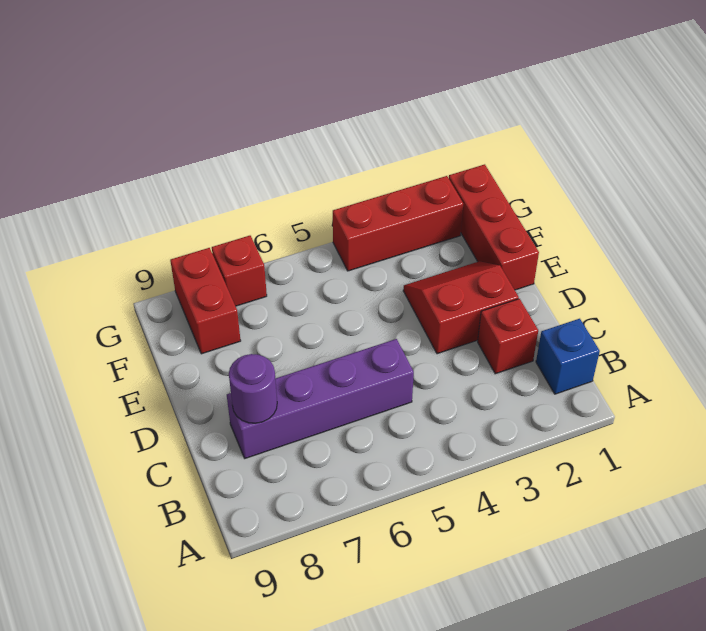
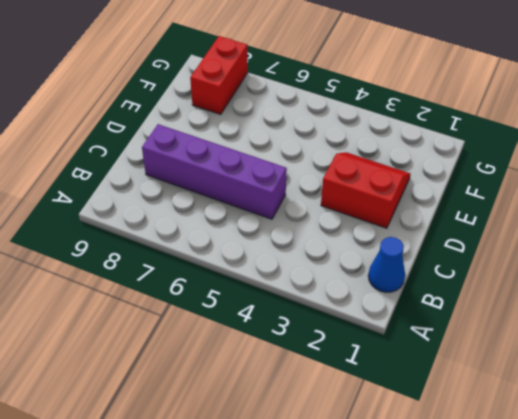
blue 1x1 cone [368,237,405,292] -> blue 1x1 brick [536,319,600,394]
none -> red 1x1 brick [478,299,538,374]
none -> red 1x3 brick [449,164,539,290]

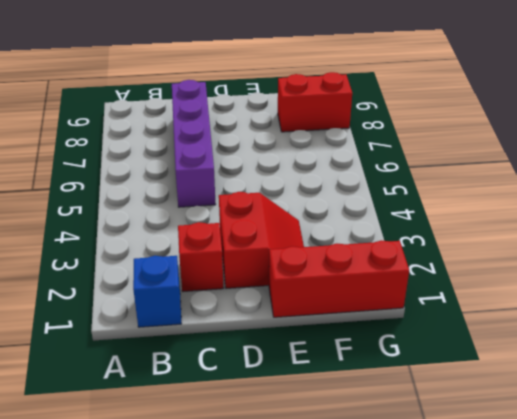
none -> red 1x3 brick [333,176,463,271]
none -> red 1x1 brick [212,236,267,306]

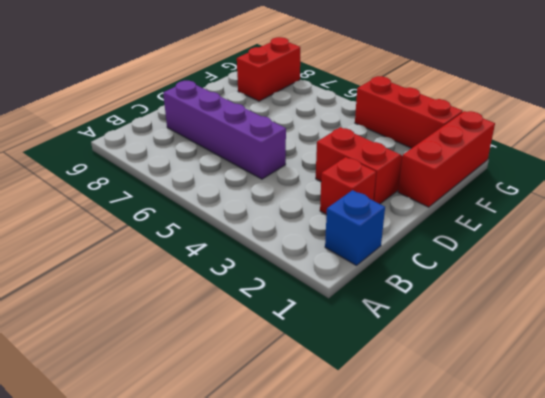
none -> red 1x1 brick [212,236,267,306]
none -> purple 1x1 round brick [229,354,277,423]

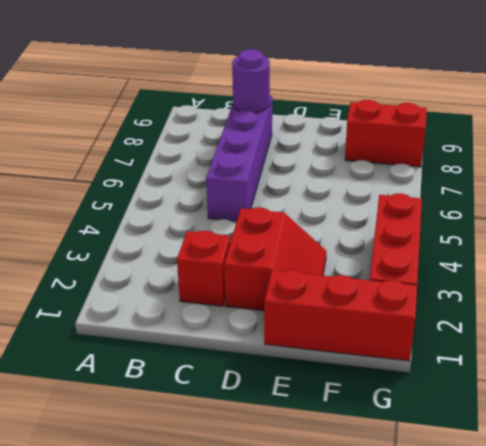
none -> blue 1x1 brick [536,319,600,394]
none -> red 1x1 brick [212,236,267,306]

